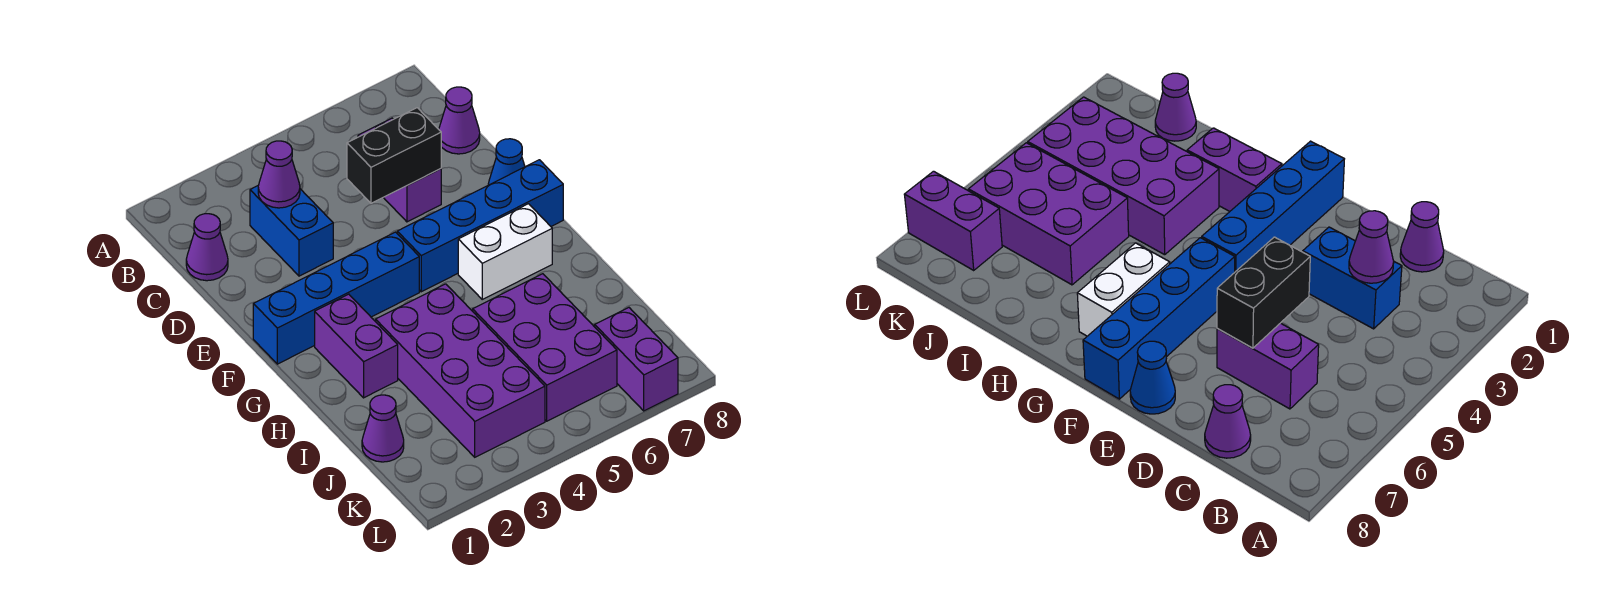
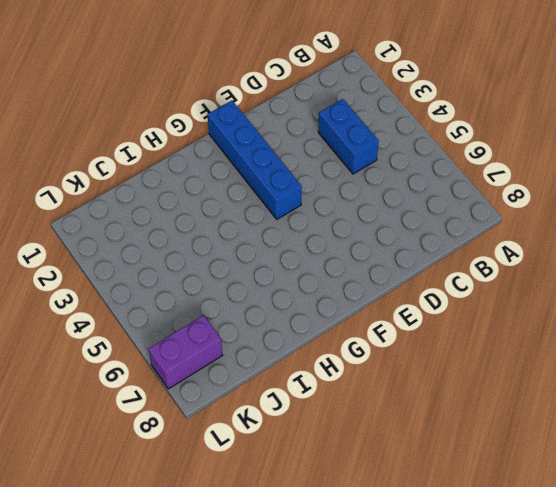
blue 1x2 brick [318,99,379,174] -> blue 1x2 brick turned to [250,186,333,276]
none -> purple 1x1 cone [186,214,228,281]
none -> purple 1x2 brick [358,118,441,222]
none -> purple 1x1 cone [439,87,480,154]

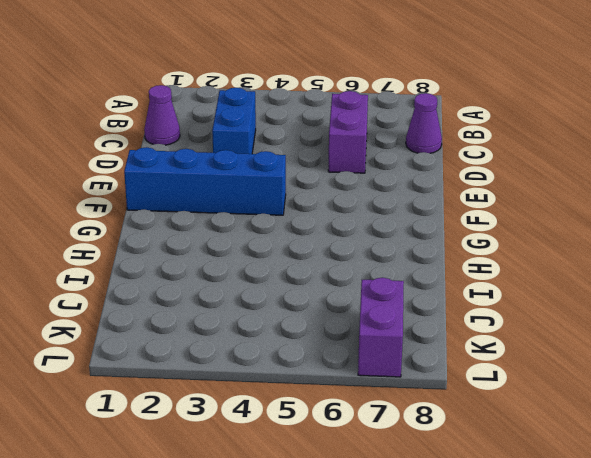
none -> blue 1x1 cone [488,139,525,185]
none -> blue 1x4 brick [397,160,563,292]
none -> purple 1x2 brick [315,294,398,398]

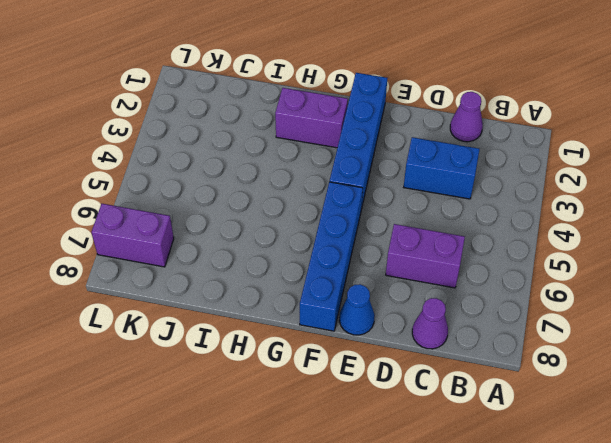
none -> white 1x2 brick [458,204,552,299]
none -> purple 2x4 brick [376,284,545,457]
none -> purple 2x3 brick [473,274,617,421]

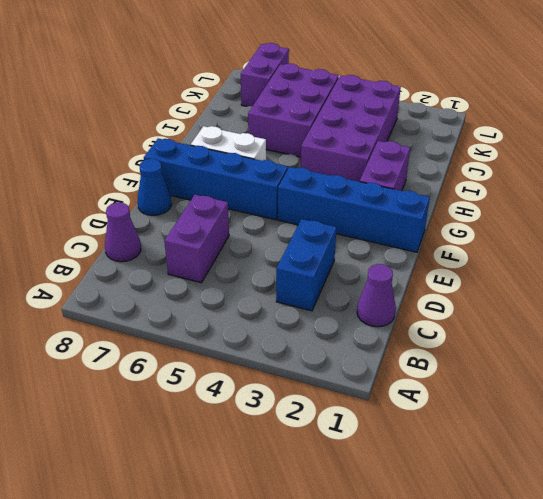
none -> purple 1x1 cone [362,395,404,462]
none -> purple 1x1 cone [258,141,300,208]
none -> black 1x2 brick [347,108,441,203]

